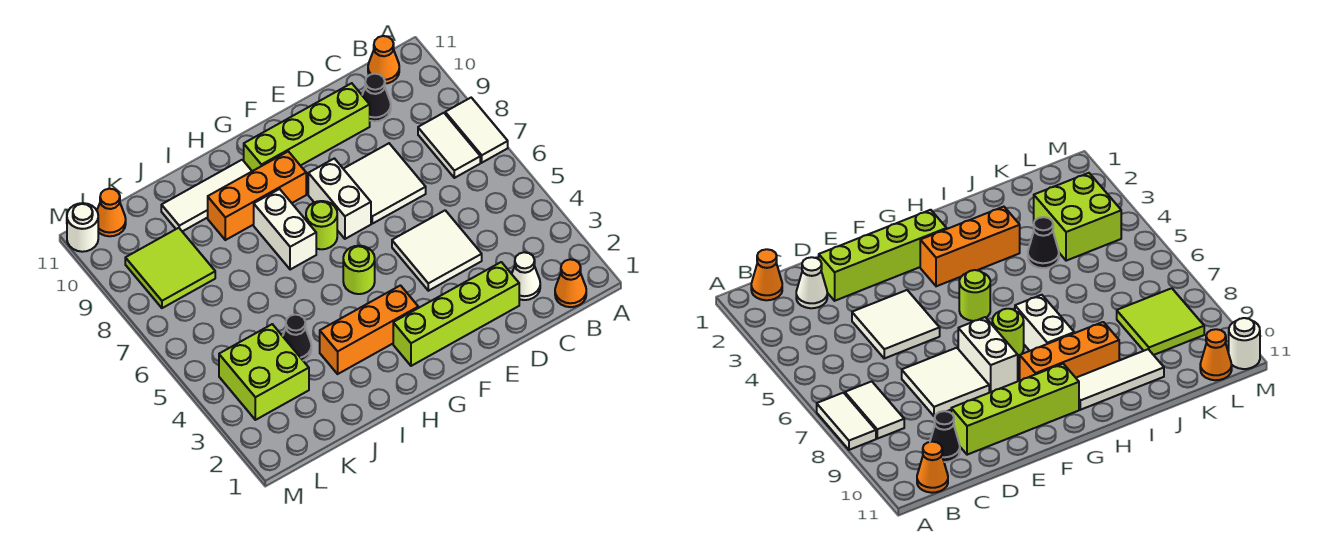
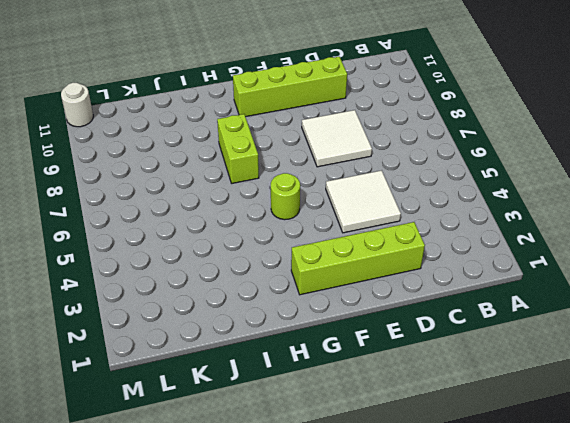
lime 1x2 brick [217,114,259,183] -> white 1x2 brick [254,189,316,270]
none -> white 1x2 tile [445,98,508,163]
none -> orange 1x1 cone [555,259,586,307]
none -> white 1x2 tile [418,113,480,178]

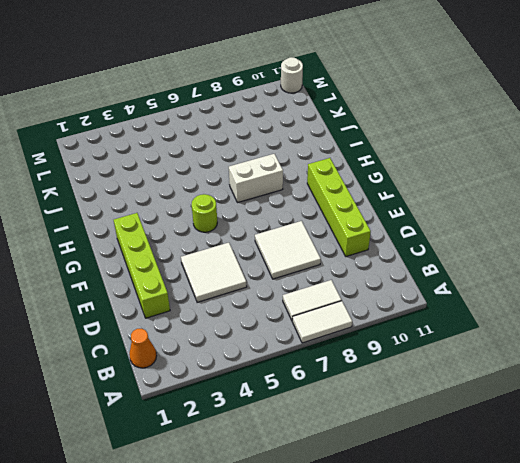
none -> orange 1x1 cone [368,36,399,84]
none -> white 1x1 cone [512,252,540,300]
none -> black 1x1 cone [362,74,391,121]

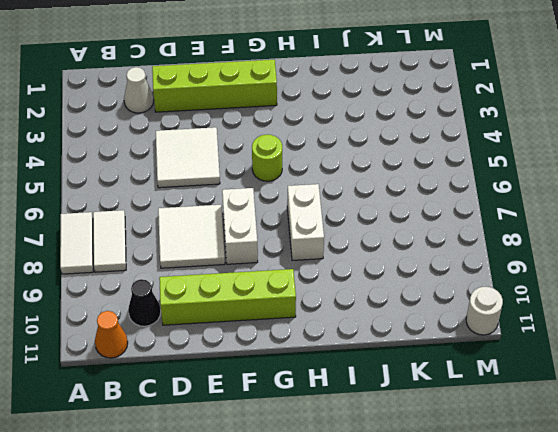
none -> orange 1x1 cone [555,259,586,307]
none -> orange 1x3 brick [320,286,418,374]
none -> lime 1x1 round brick [306,201,337,249]

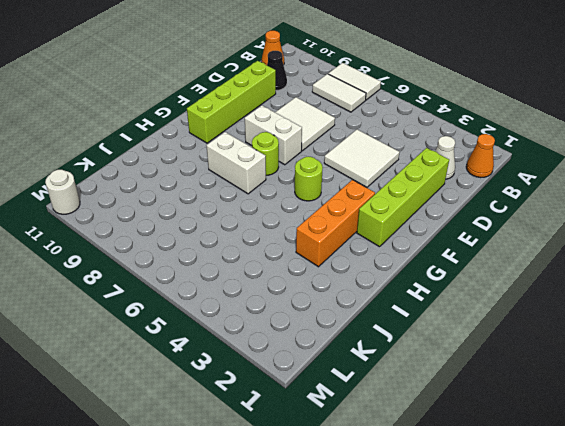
none -> orange 1x3 brick [208,151,306,240]
none -> white 1x3 tile [161,160,252,231]
none -> black 1x1 cone [283,315,311,360]

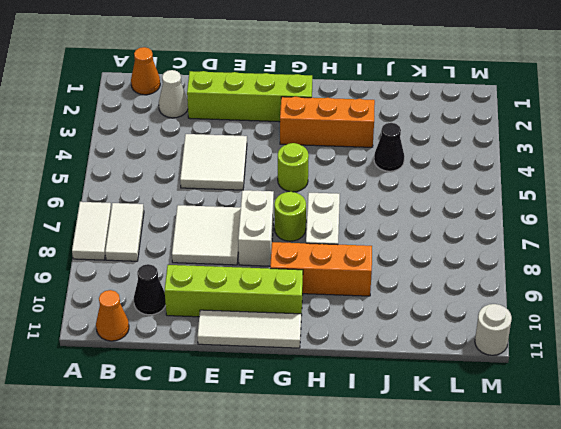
white 1x3 tile [197,310,301,348] -> white 1x3 tile moved to [161,160,252,231]
none -> lime 2x2 brick [219,324,309,420]
none -> lime 2x2 tile [125,228,215,308]
none -> orange 1x1 cone [97,189,126,236]

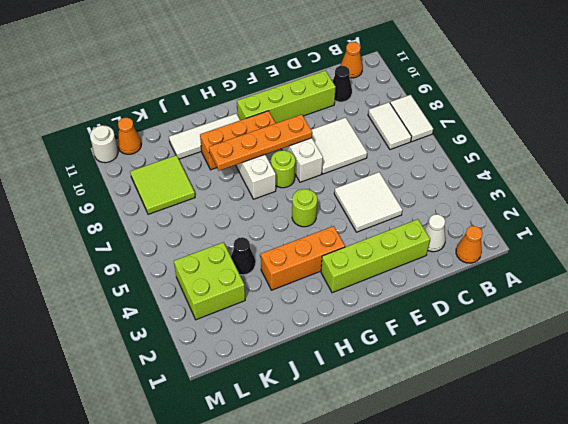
orange 1x4 plate [209,114,312,171] -> none

